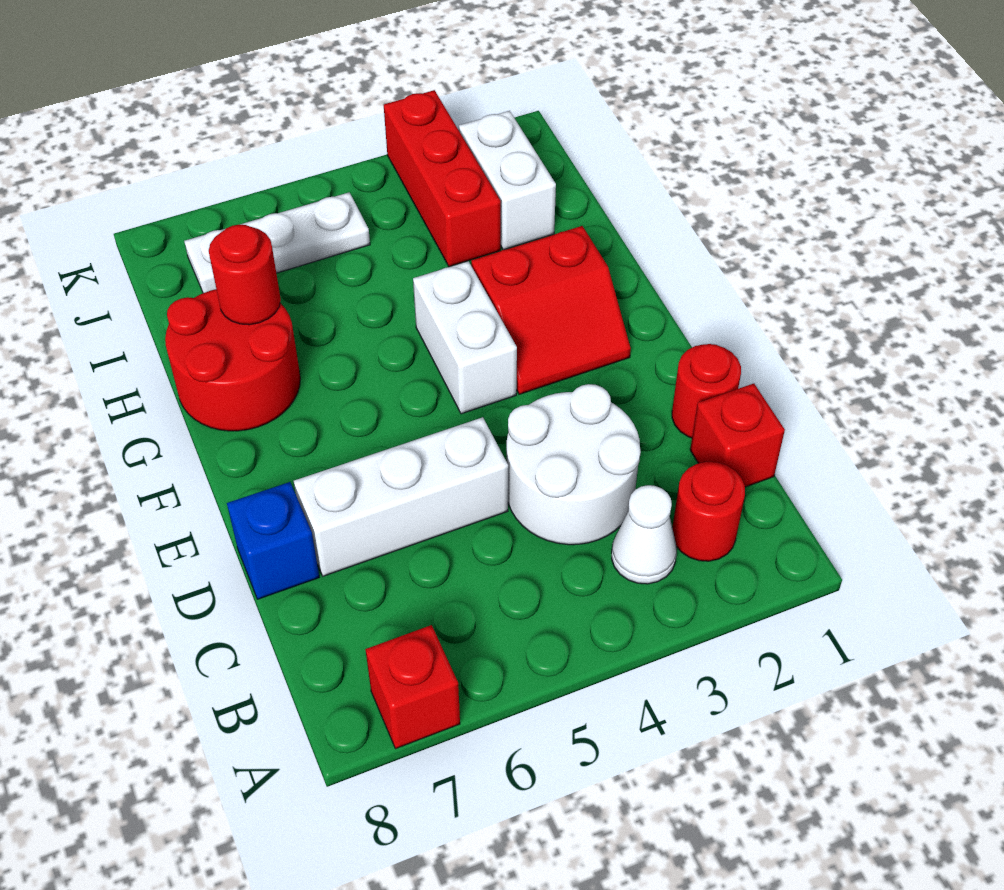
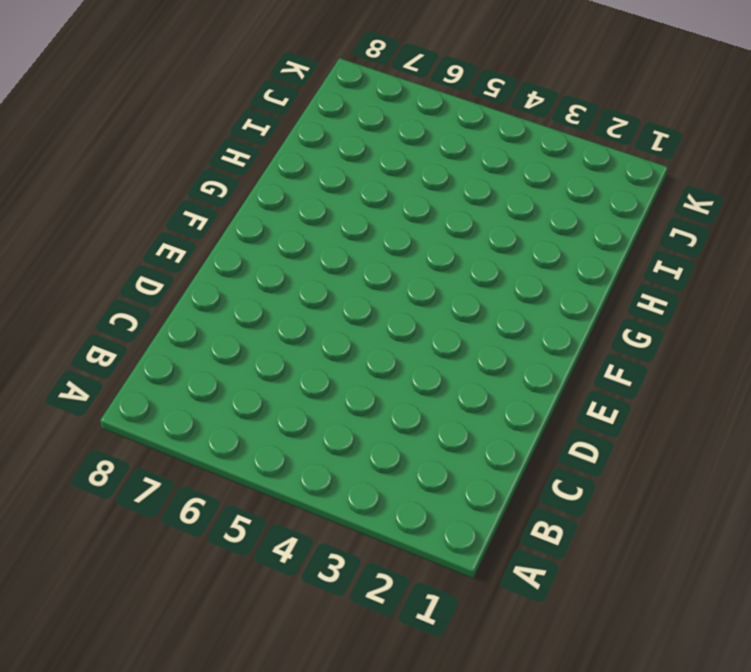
none -> red 1x1 brick [365,625,460,749]
none -> red 1x1 round brick [672,462,745,561]
none -> white 1x1 cone [612,485,677,584]

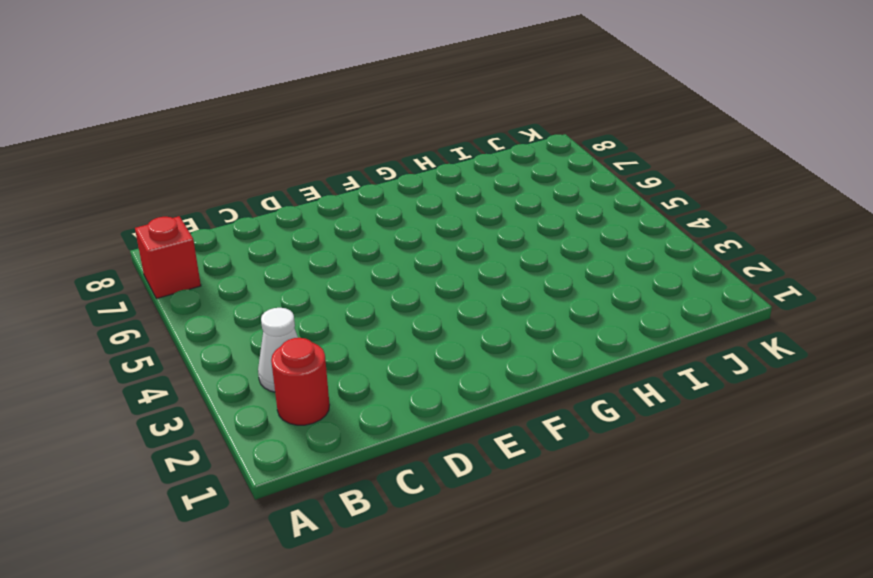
none -> red 1x1 brick [690,384,785,487]
none -> white 2x2 round brick [507,384,641,545]
none -> red 1x1 round brick [672,344,741,438]

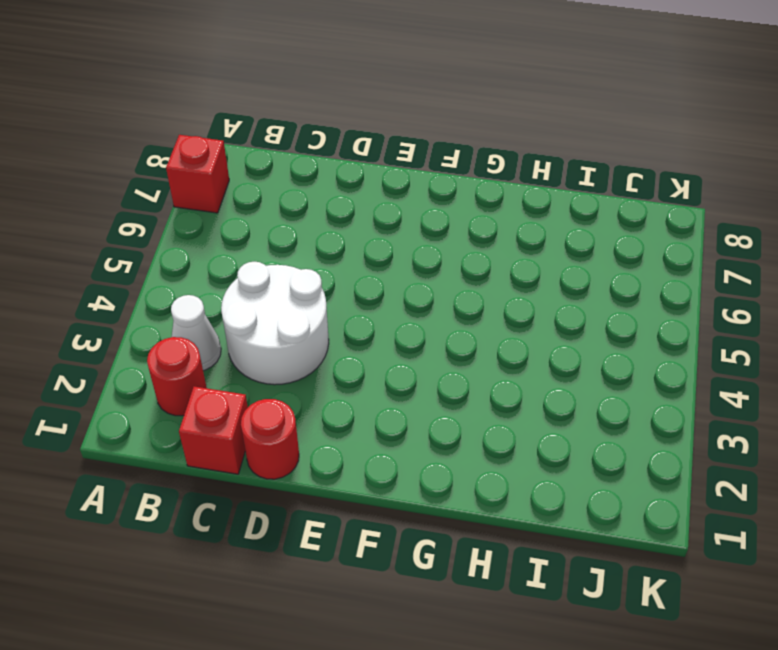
none -> white 1x3 brick [294,417,508,576]
none -> blue 1x1 brick [227,482,319,599]
none -> red 2x2 slope [471,226,631,394]

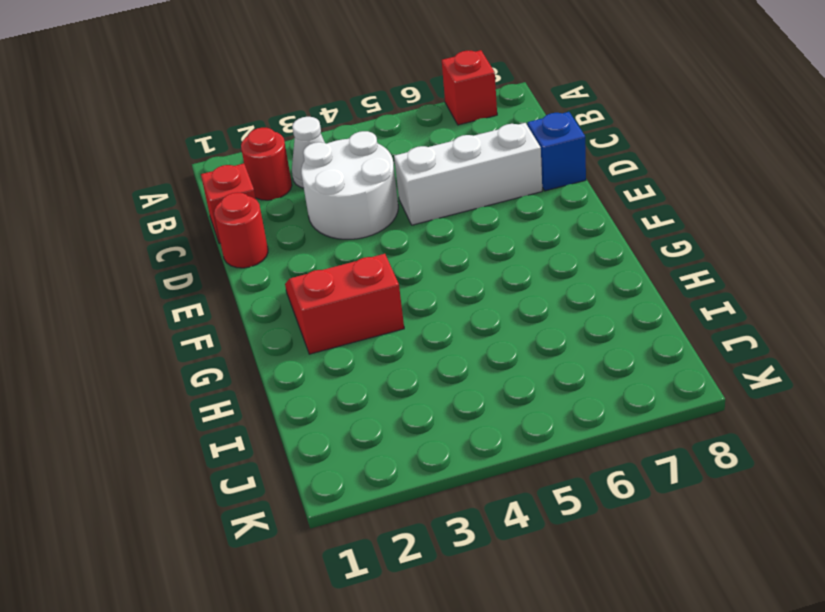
none -> white 1x2 brick [413,261,517,414]
none -> red 2x2 round brick [165,289,300,431]
none -> white 1x2 brick [459,111,556,250]

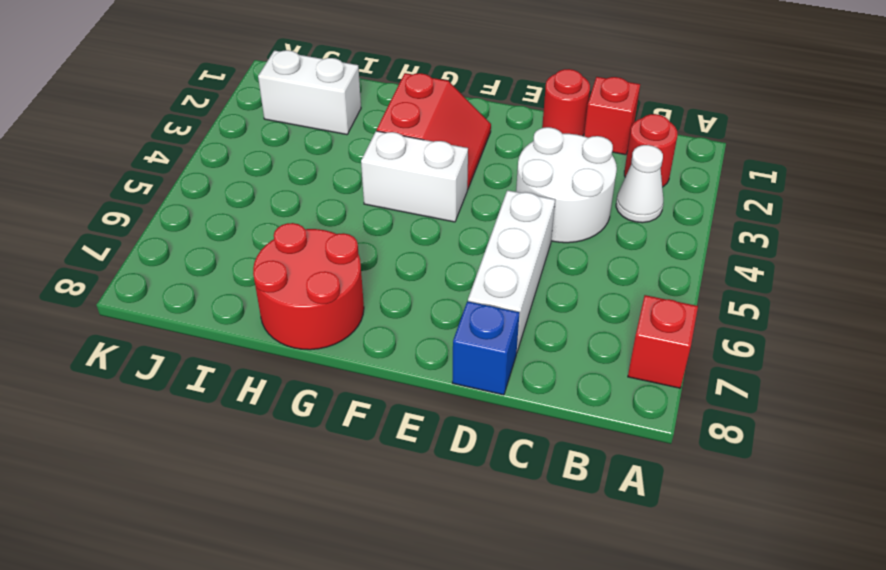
none -> red 1x3 brick [384,90,501,267]
none -> white 1x3 plate [184,192,370,293]
none -> red 1x1 round brick [209,225,281,325]

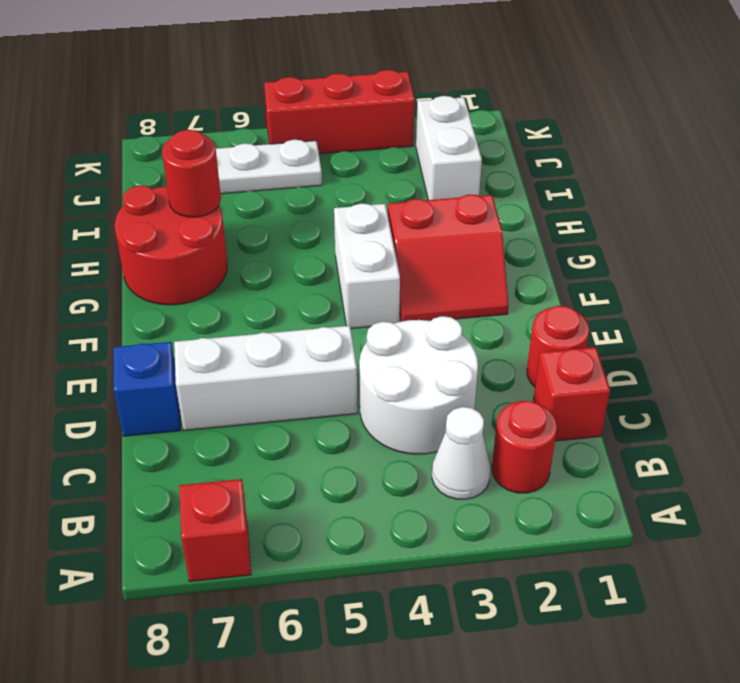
red 1x3 brick [264,70,415,154] -> red 1x3 brick turned to [384,90,501,267]

